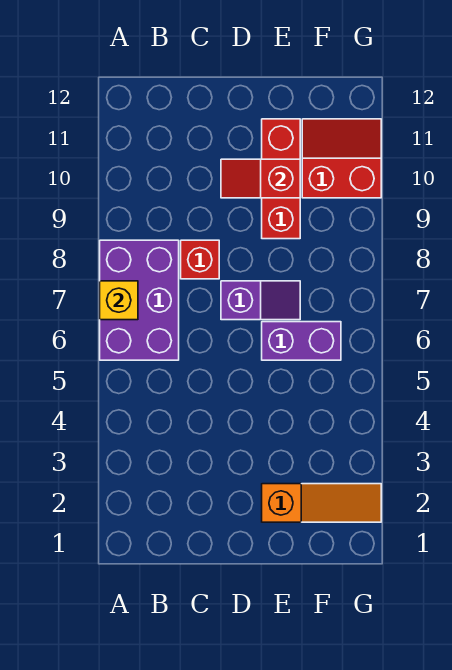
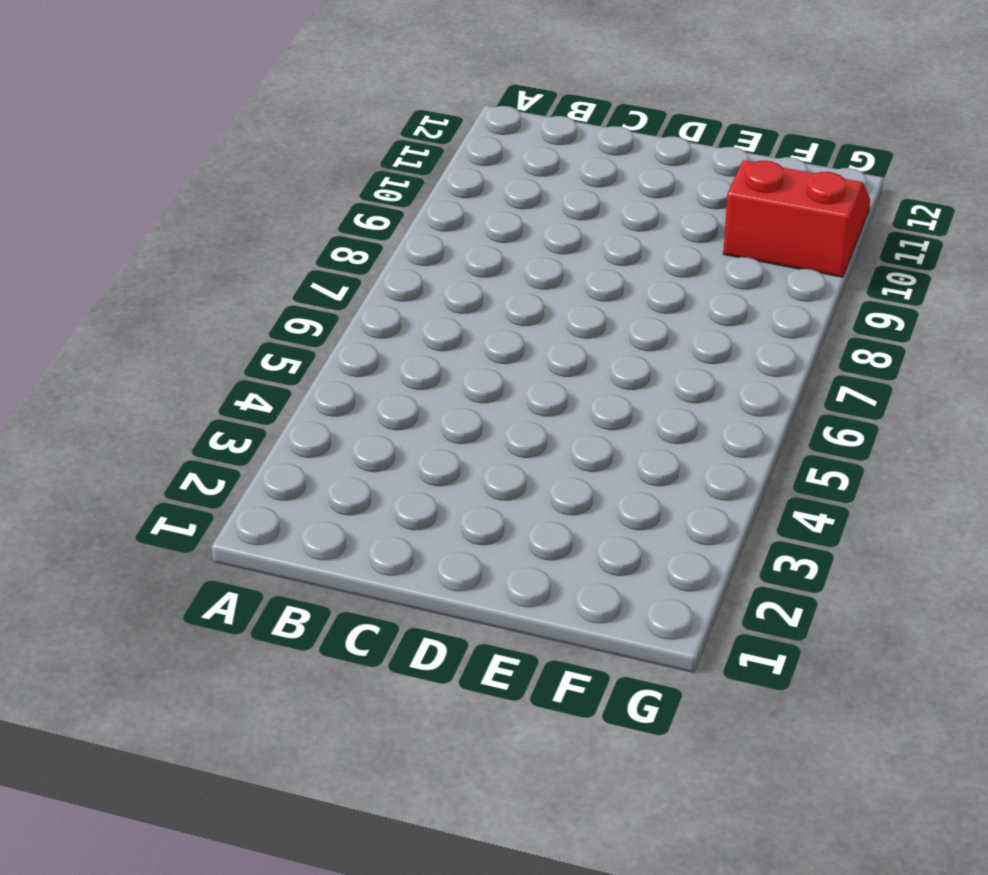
none -> purple 2x3 brick [100,240,179,360]
none -> red 1x1 brick [181,240,219,279]

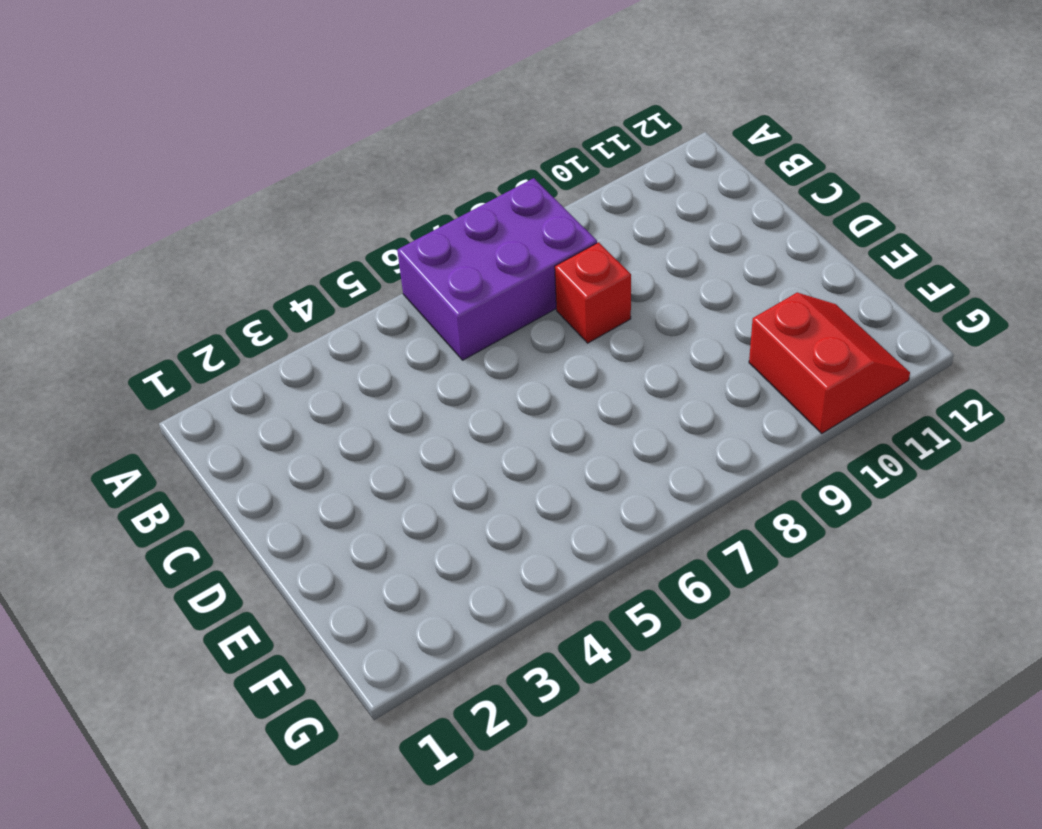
none -> purple 1x2 slope [221,281,300,320]
none -> orange 1x3 slope [262,484,381,522]

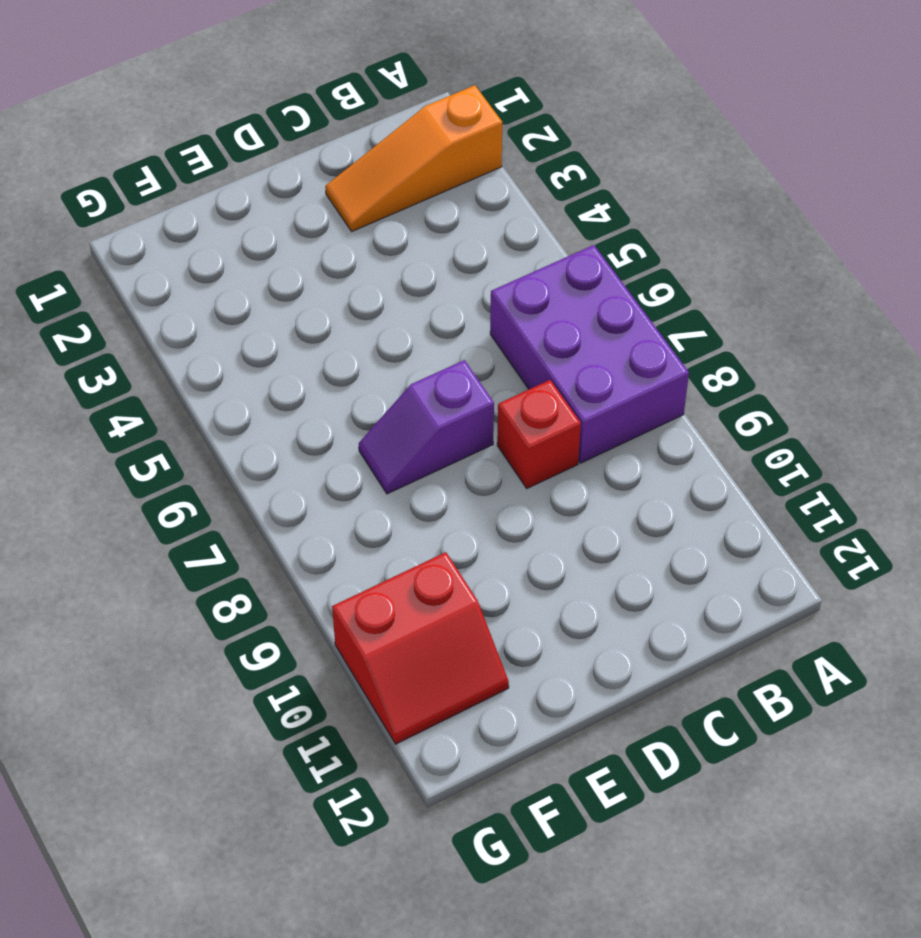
orange 1x3 slope [325,85,502,231] -> orange 1x3 slope moved to [262,484,381,522]
none -> purple 1x2 brick [262,322,341,360]
none -> red 1x3 brick [262,119,300,239]

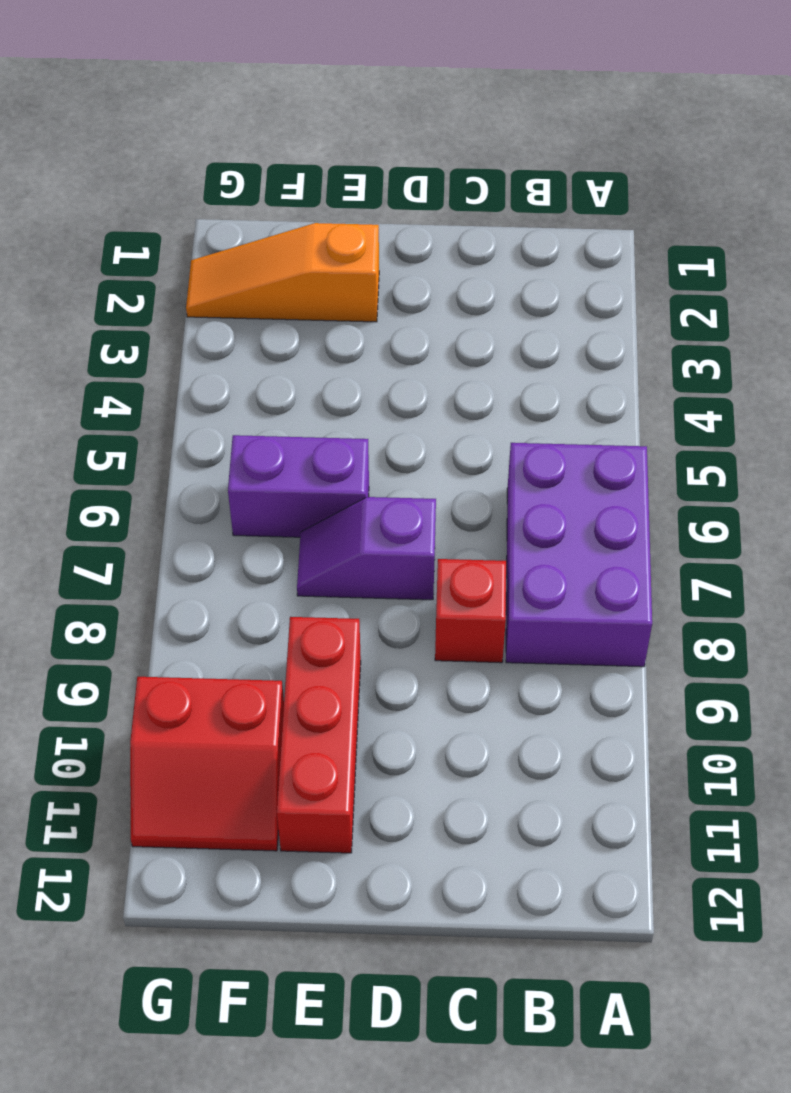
none -> yellow 1x1 brick [100,281,138,320]
none -> red 1x2 slope [221,159,300,198]

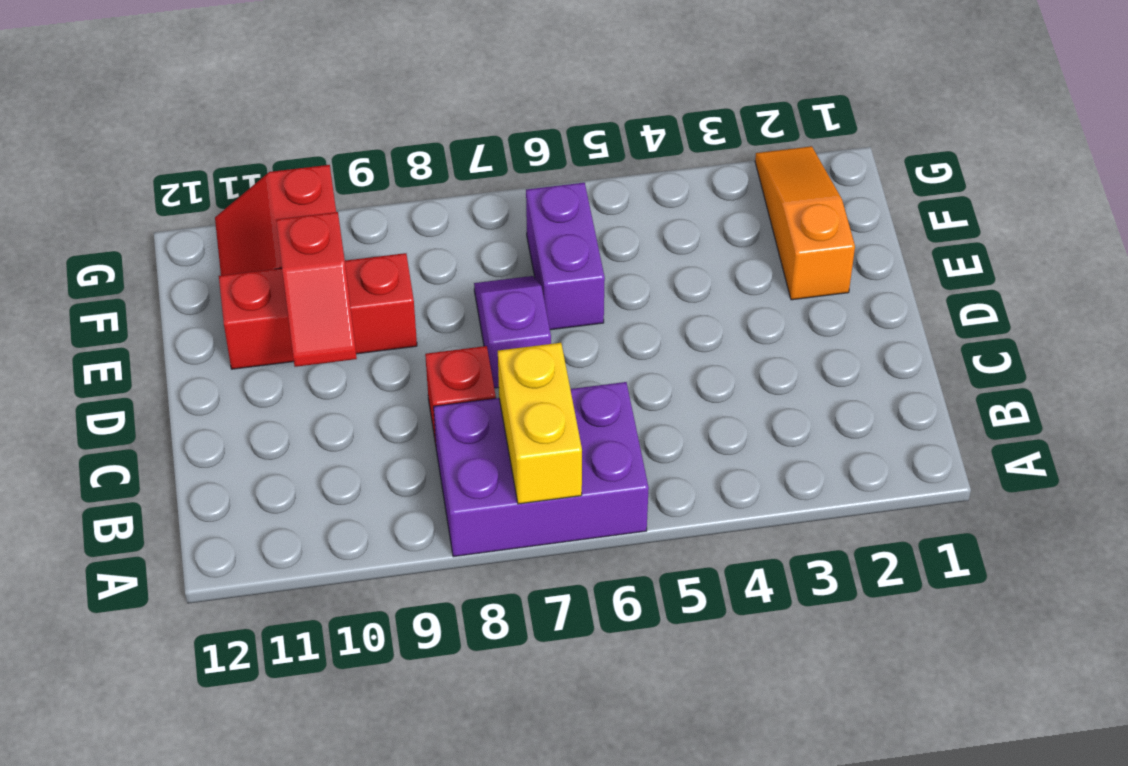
yellow 1x2 brick [498,343,582,504] -> yellow 1x1 brick [100,281,138,320]

